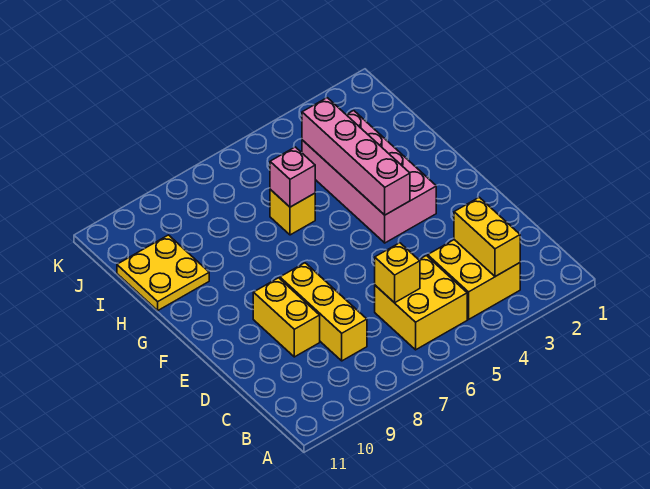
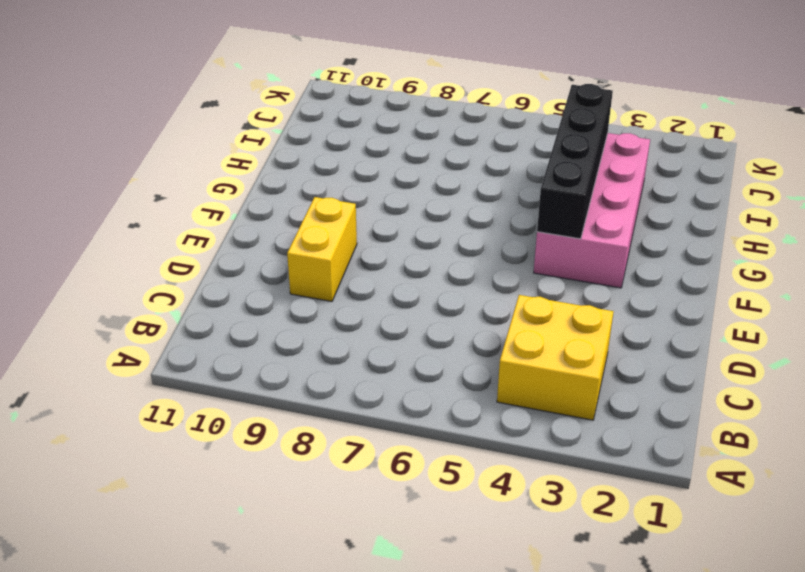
black 1x4 brick [537,84,613,239] -> pink 1x4 brick [302,98,410,215]
none -> yellow 2x2 brick [375,256,467,350]
none -> yellow 1x3 brick [280,263,367,361]

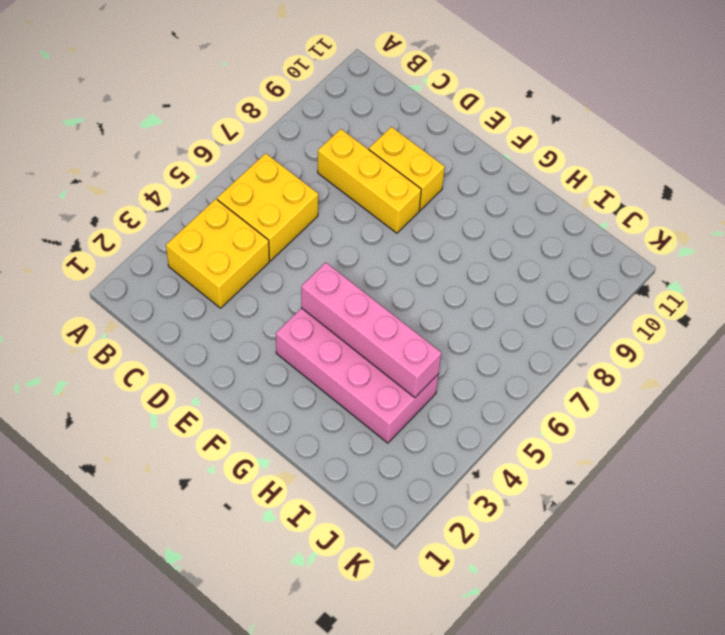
none -> yellow 1x1 brick [270,190,315,235]
none -> yellow 2x2 plate [117,235,209,310]

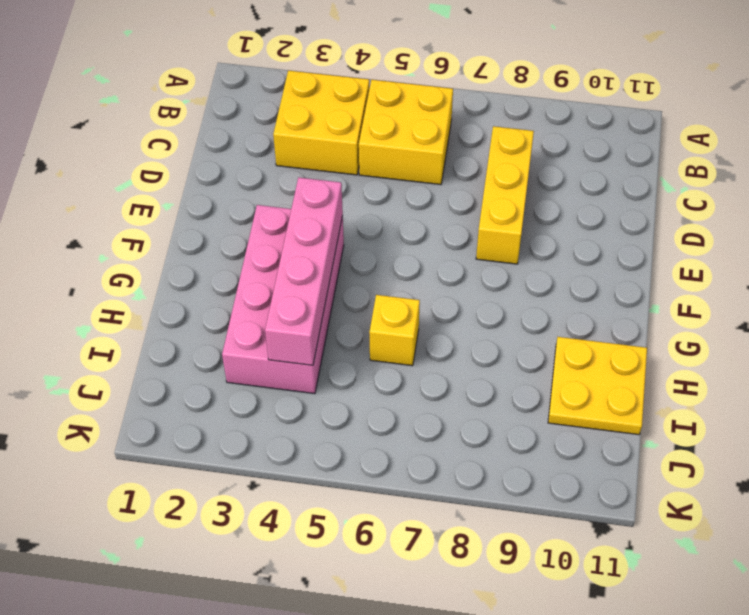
none -> yellow 1x2 brick [253,278,320,357]
none -> yellow 1x2 brick [454,197,520,277]

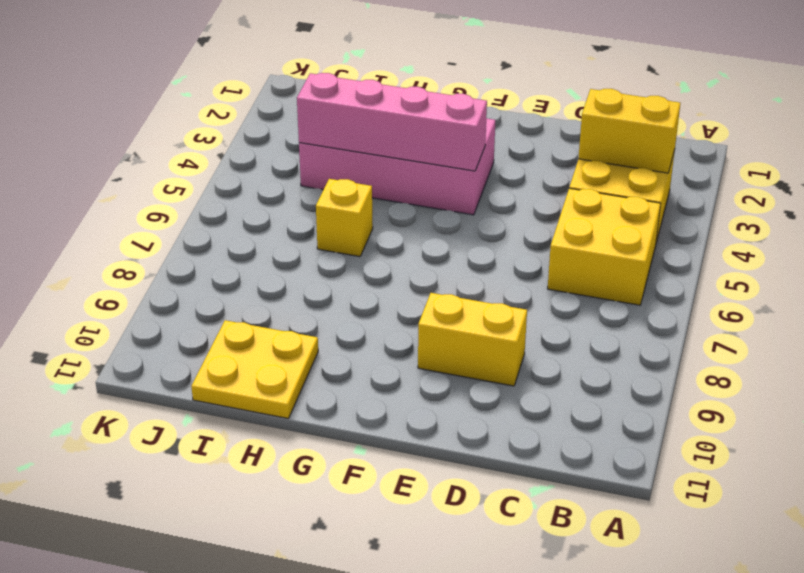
none -> yellow 1x3 brick [280,263,367,361]
none -> yellow 1x1 brick [375,243,420,303]

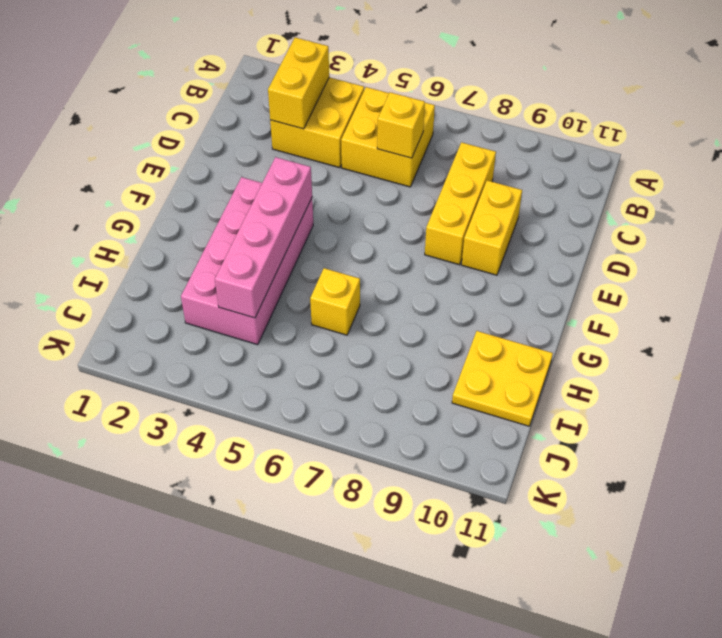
none -> pink 1x1 brick [270,147,315,207]

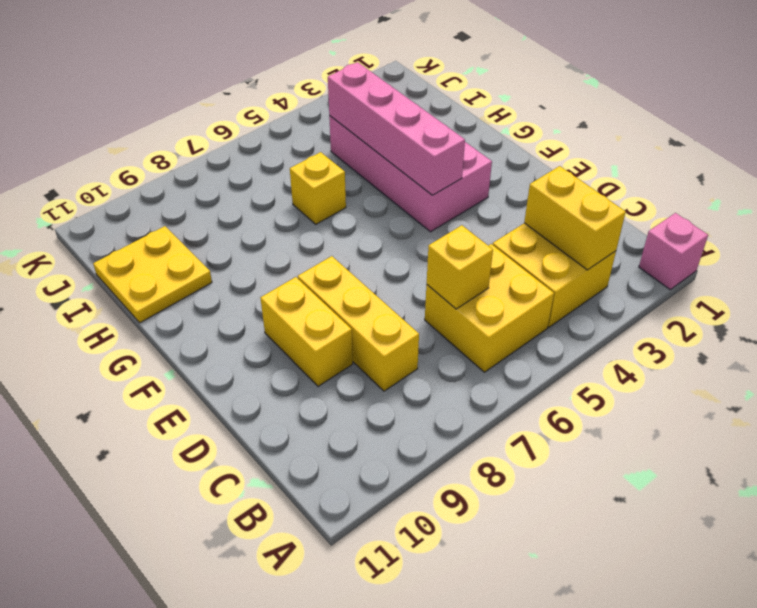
pink 1x1 brick [639,213,708,289] -> pink 1x1 brick moved to [270,147,315,207]

